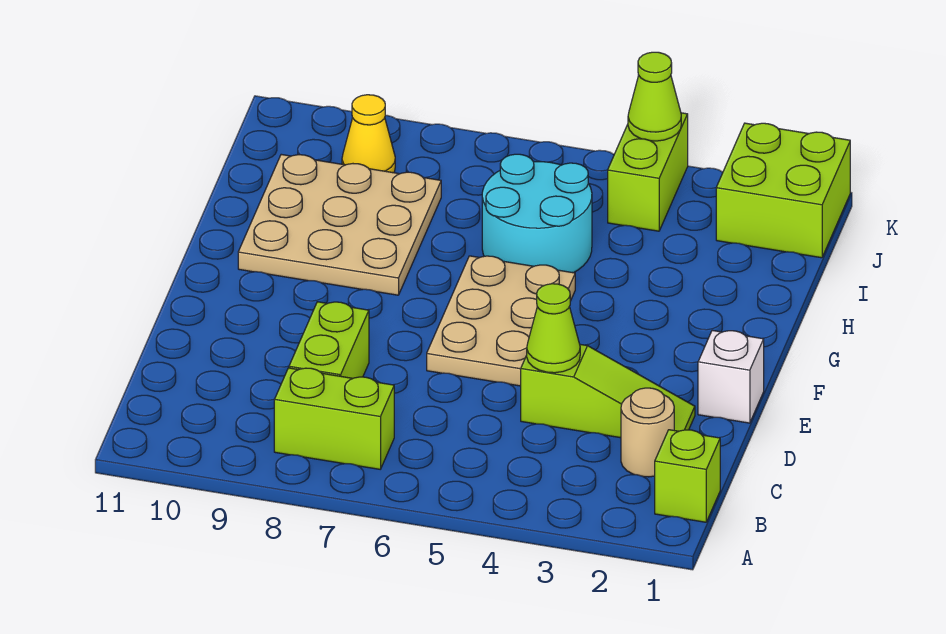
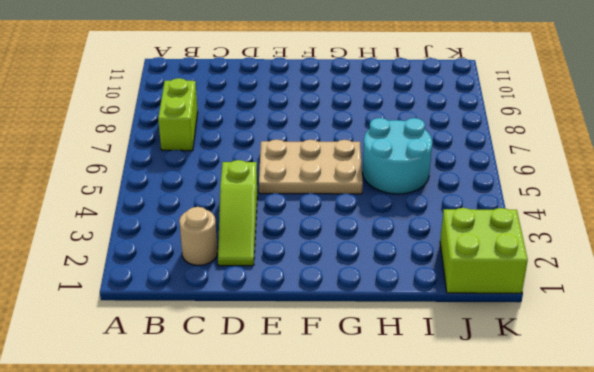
none -> lime 1x1 brick [655,430,720,522]
none -> lime 1x2 brick [289,302,369,378]
none -> white 1x1 brick [698,330,764,423]

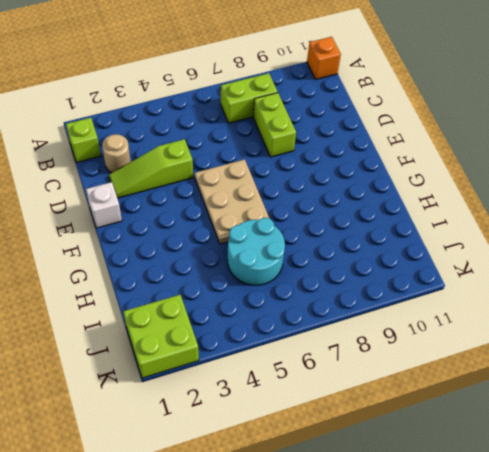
orange 1x1 brick [307,37,341,80] -> none
none -> tan 3x3 plate [238,154,441,295]
none -> lime 1x2 brick [608,113,688,231]
none -> yellow 1x1 cone [342,95,395,173]

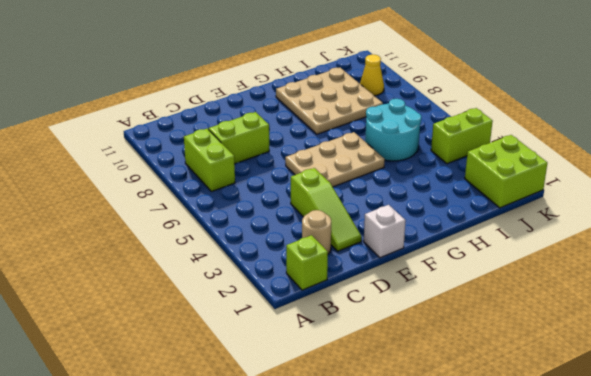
none -> lime 1x1 cone [527,284,580,373]
none -> lime 1x1 cone [628,52,681,141]

